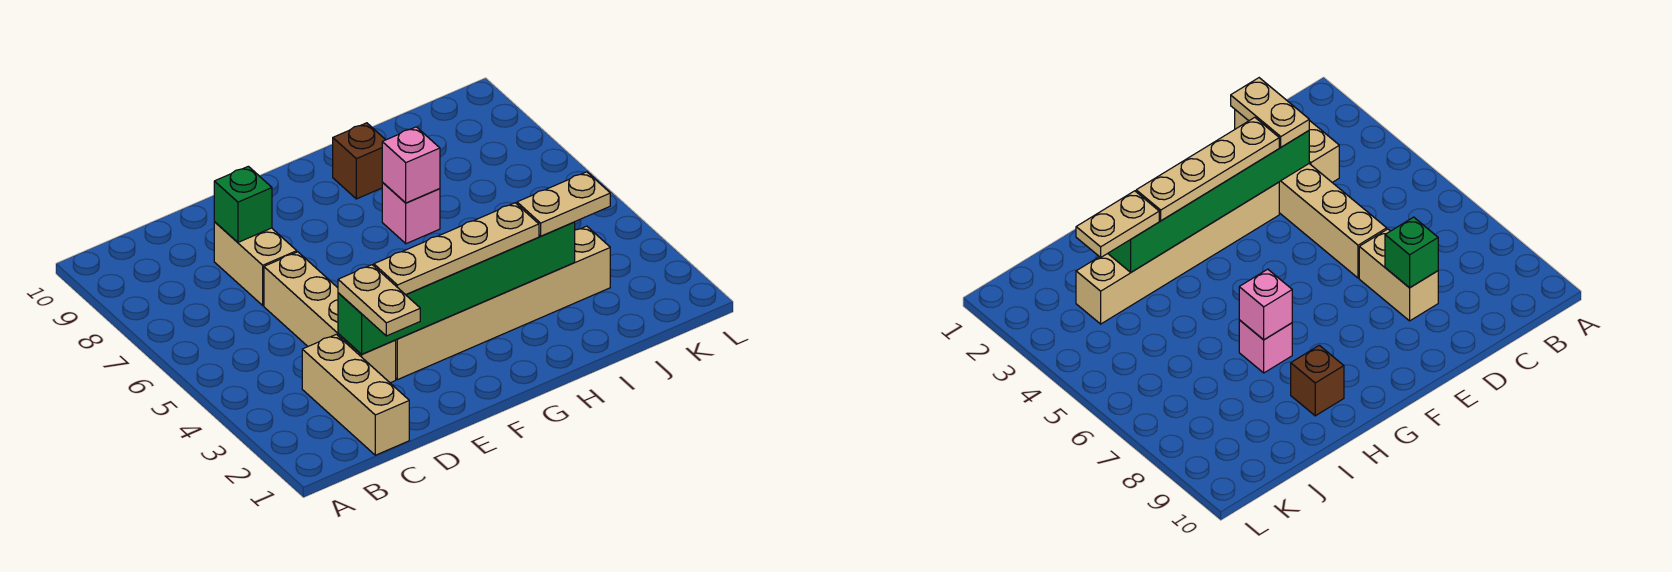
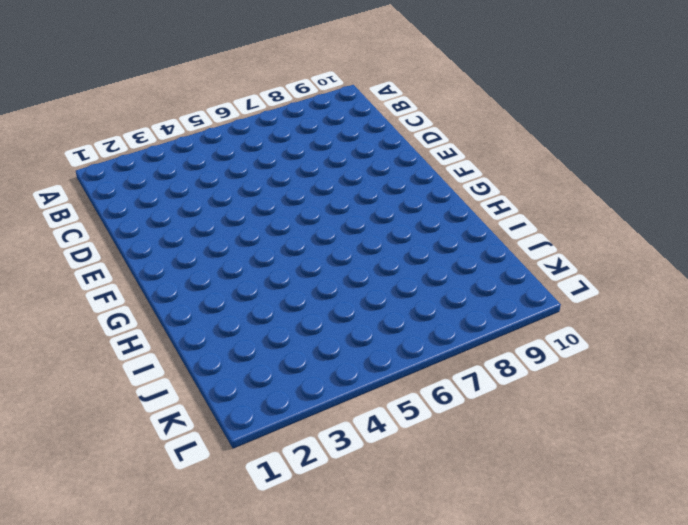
none -> tan 1x3 brick [302,334,409,455]
none -> tan 1x4 brick [264,252,396,383]
none -> tan 1x2 brick [214,222,297,305]

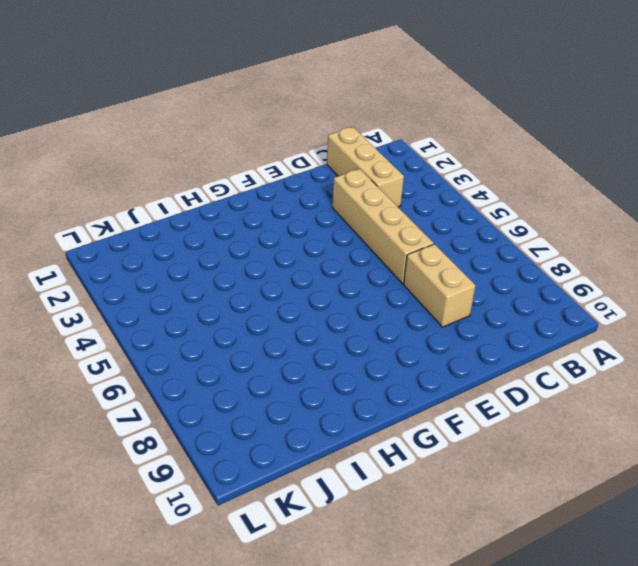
none -> tan 1x6 brick [396,226,610,380]
none -> pink 1x1 brick [382,182,440,244]
none -> brown 1x1 brick [333,123,385,199]

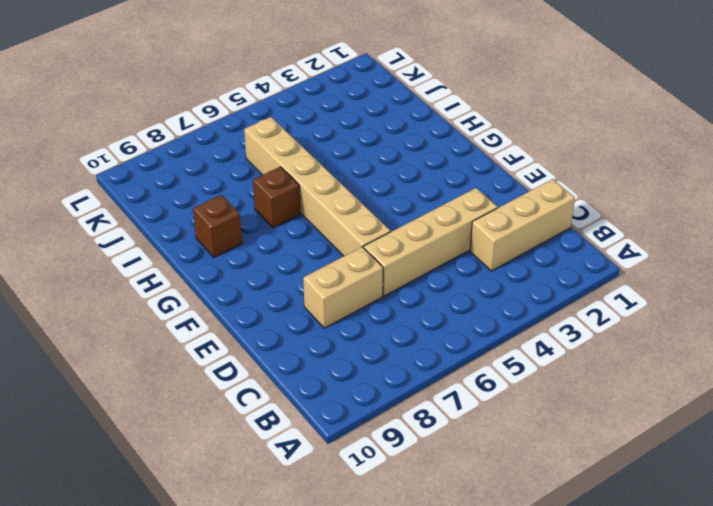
tan 1x6 brick [244,117,391,256] -> tan 1x6 brick moved to [396,226,610,380]
brown 1x1 brick [253,167,300,228] -> pink 1x1 brick [382,182,440,244]
none -> green 1x6 brick [338,222,575,354]
none -> green 1x1 brick [214,166,272,242]
none -> pink 1x1 brick [382,127,440,203]

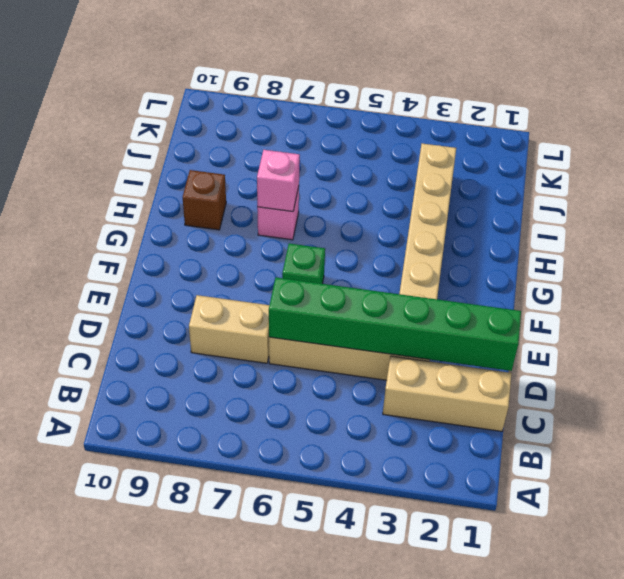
green 1x6 brick [269,277,521,371] -> green 1x6 brick turned to [338,222,575,354]
green 1x1 brick [282,243,325,284] -> green 1x1 brick moved to [214,166,272,242]
none -> tan 1x2 plate [338,265,420,336]
none -> tan 1x4 plate [374,203,539,295]
none -> tan 1x2 plate [517,172,610,236]

